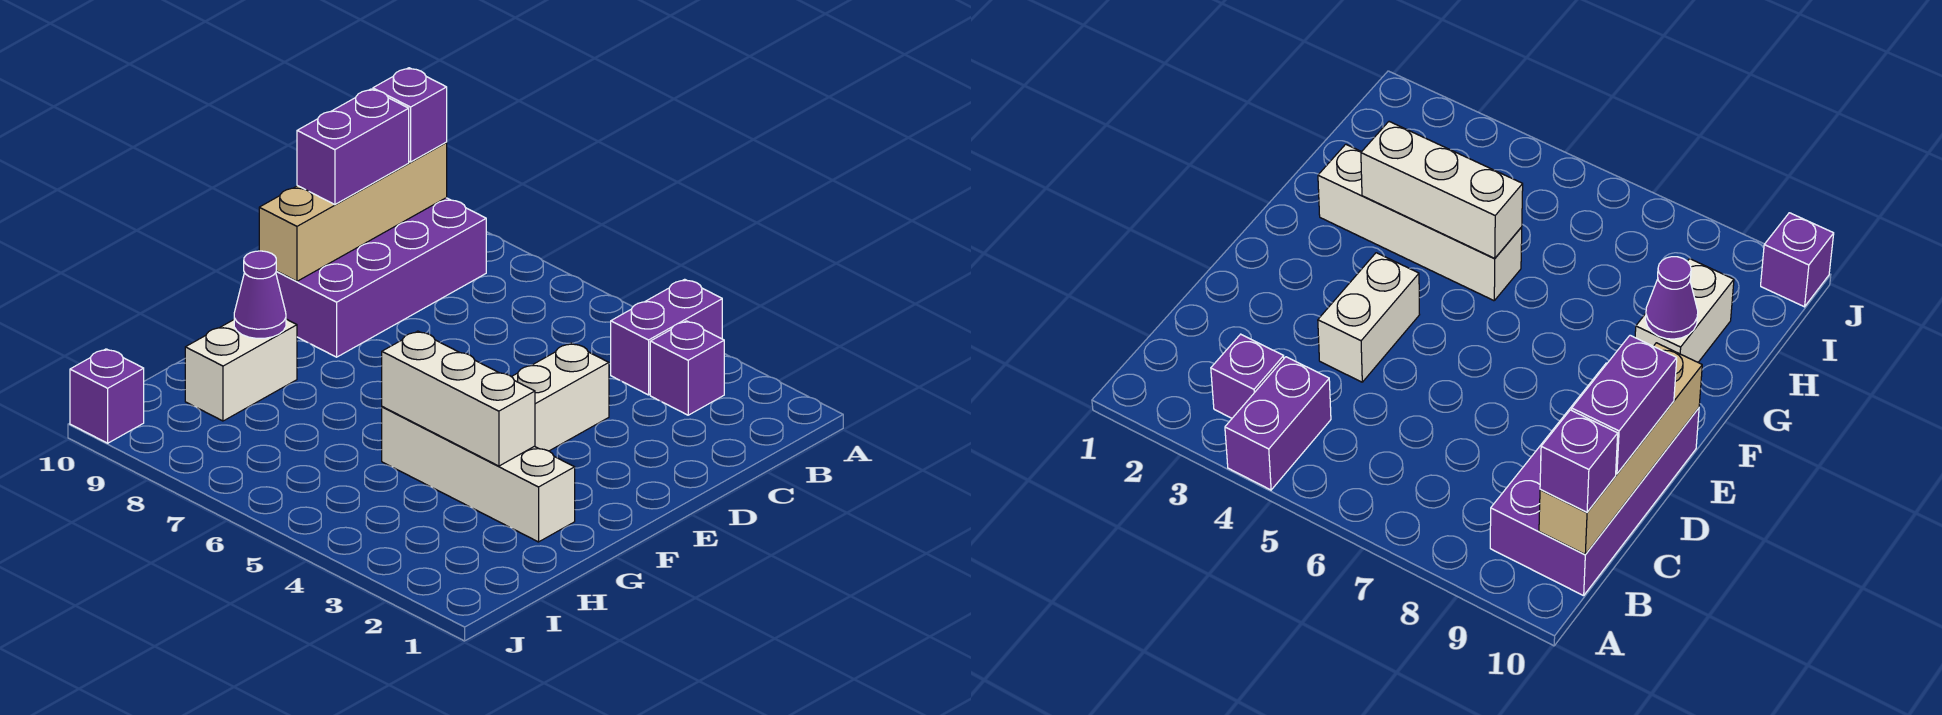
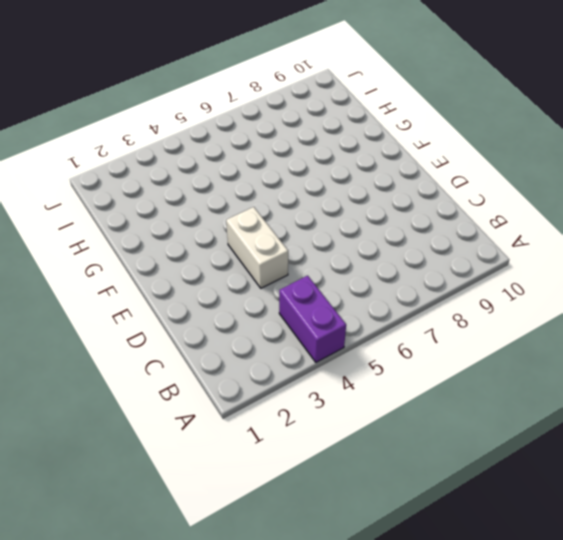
none -> purple 1x1 brick [650,321,724,415]
none -> purple 2x4 brick [276,198,486,357]
none -> white 1x4 brick [382,407,575,542]

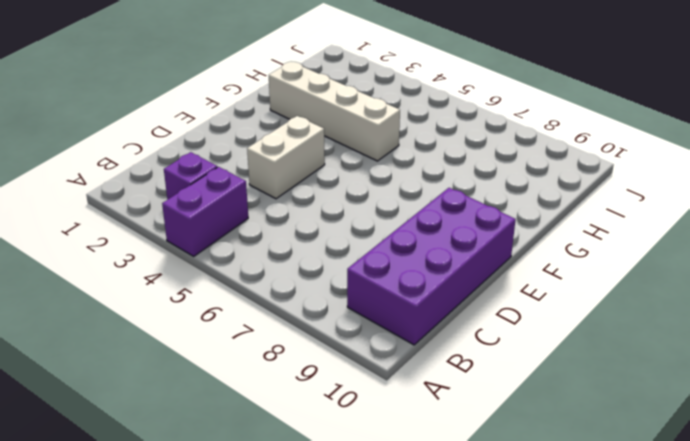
none -> white 1x2 brick [185,319,297,421]
none -> purple 1x1 brick [70,349,144,443]
none -> tan 1x4 brick [259,143,447,281]

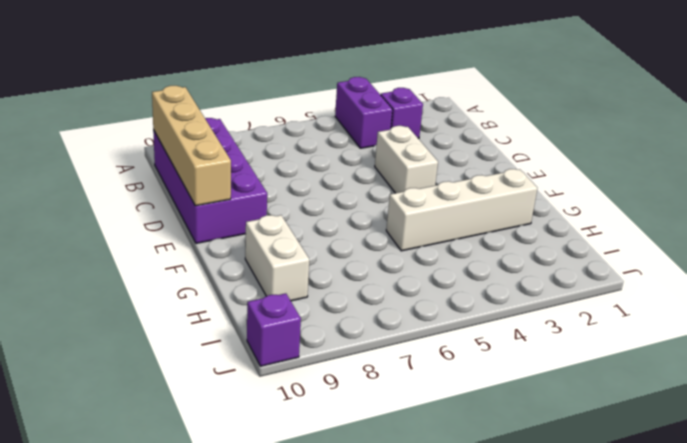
none -> white 1x3 brick [382,331,535,466]
none -> purple 1x1 cone [234,251,286,338]
none -> purple 1x1 brick [373,68,447,162]

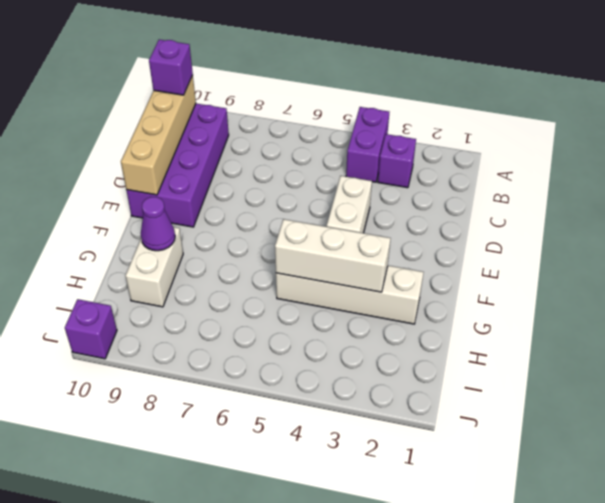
none -> purple 1x2 brick [297,89,409,205]

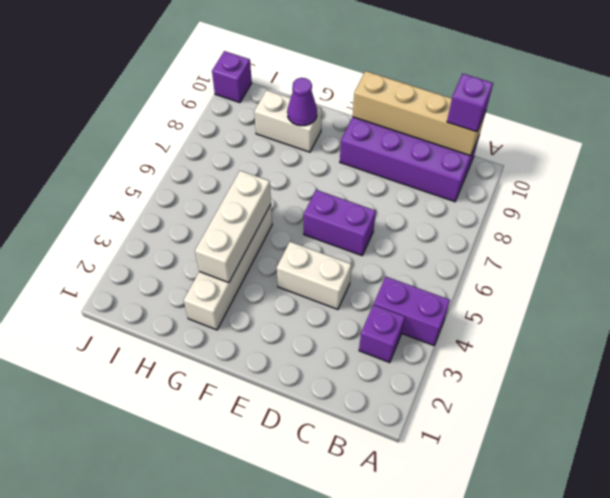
purple 1x2 brick [304,190,376,256] -> purple 1x2 brick moved to [297,89,409,205]

